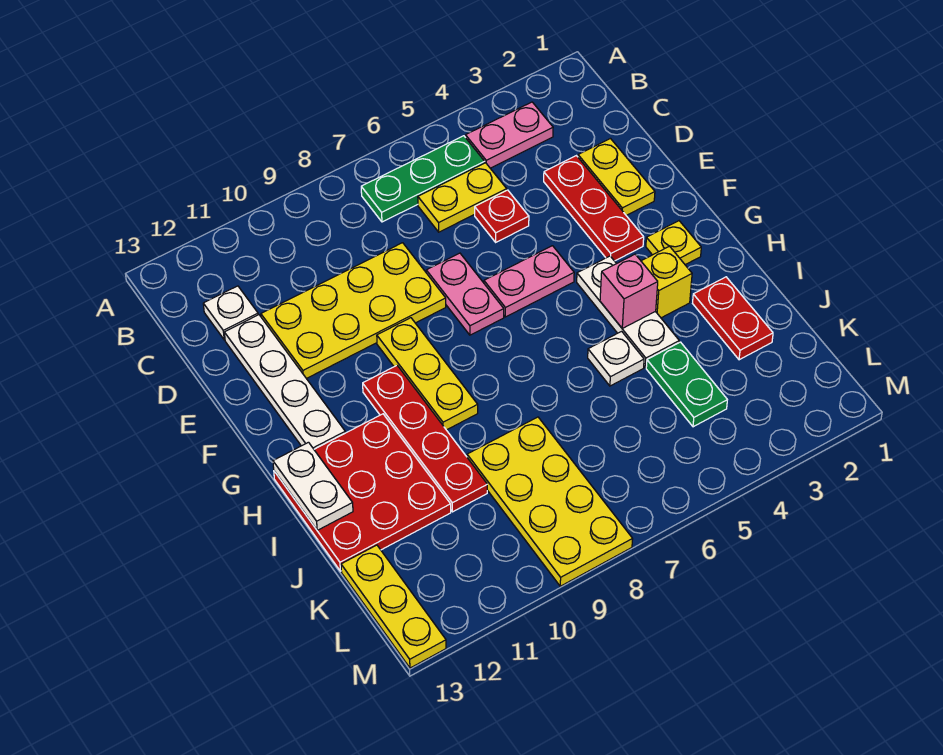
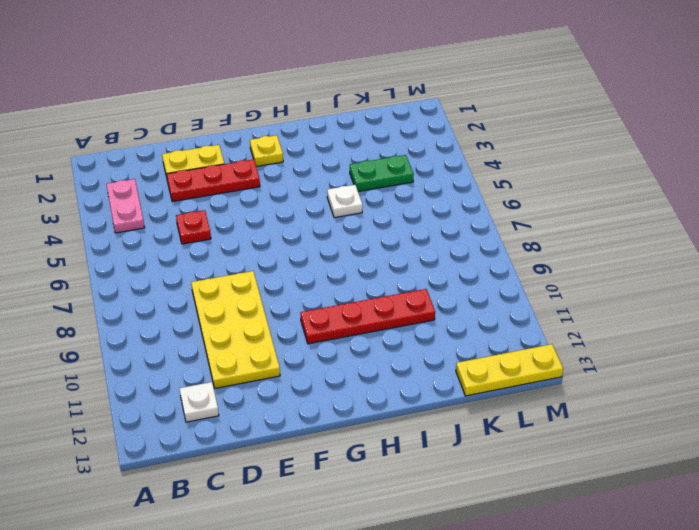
none -> green 1x3 plate [361,136,485,222]
none -> yellow 1x2 plate [418,163,507,232]
none -> white 1x4 plate [224,315,345,449]

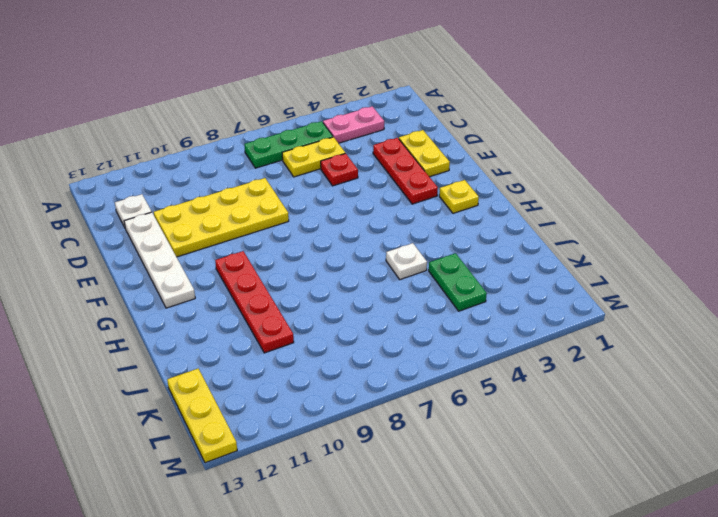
none -> pink 1x2 plate [426,253,504,335]
none -> pink 1x2 plate [484,246,574,317]
none -> yellow 1x3 plate [377,318,478,430]

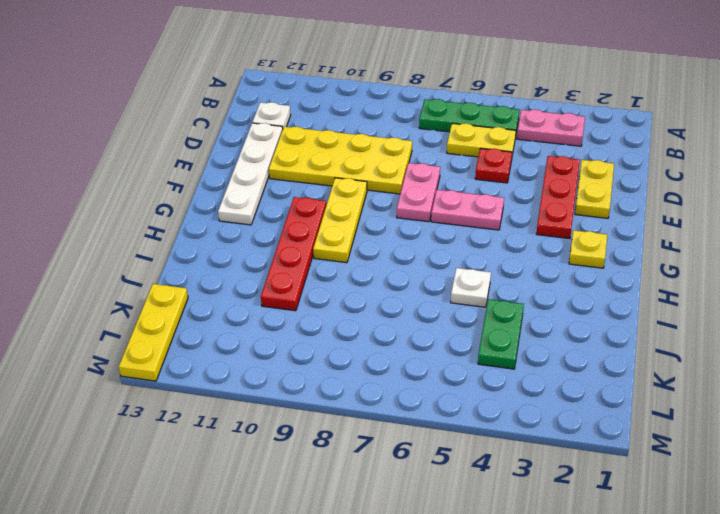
none -> white 1x3 plate [577,256,679,367]
none -> yellow 1x1 brick [641,246,692,318]
none -> red 3x3 plate [274,414,451,571]

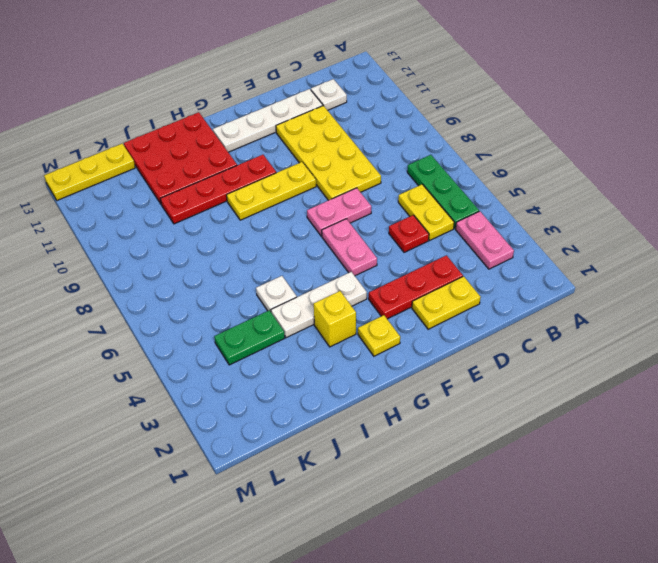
none -> red 1x2 plate [693,277,773,360]
none -> yellow 2x4 plate [467,417,633,586]
none -> pink 1x1 brick [600,254,658,328]

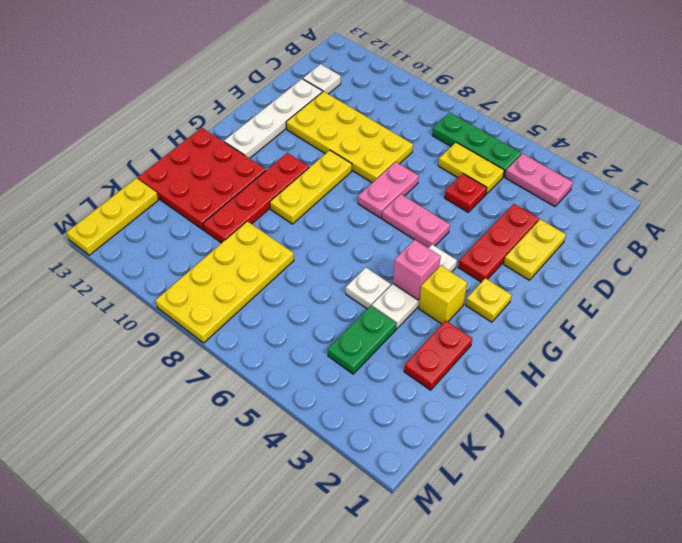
none -> white 1x2 plate [273,442,353,530]

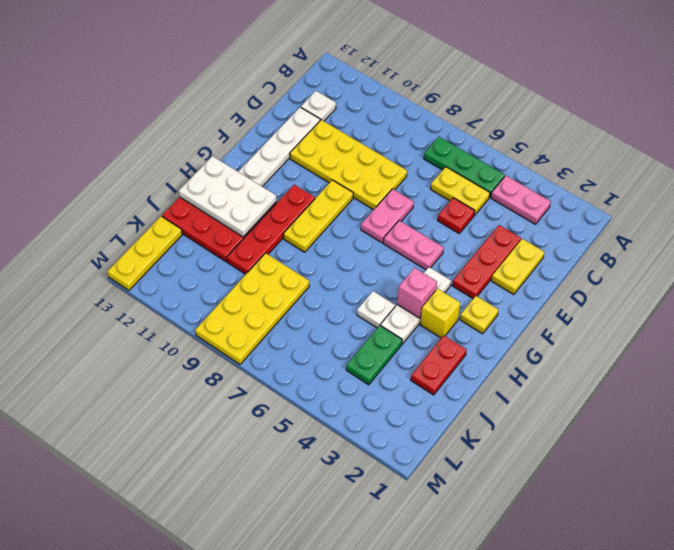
white 2x3 plate [179,156,276,237] -> white 1x2 plate [273,442,353,530]

